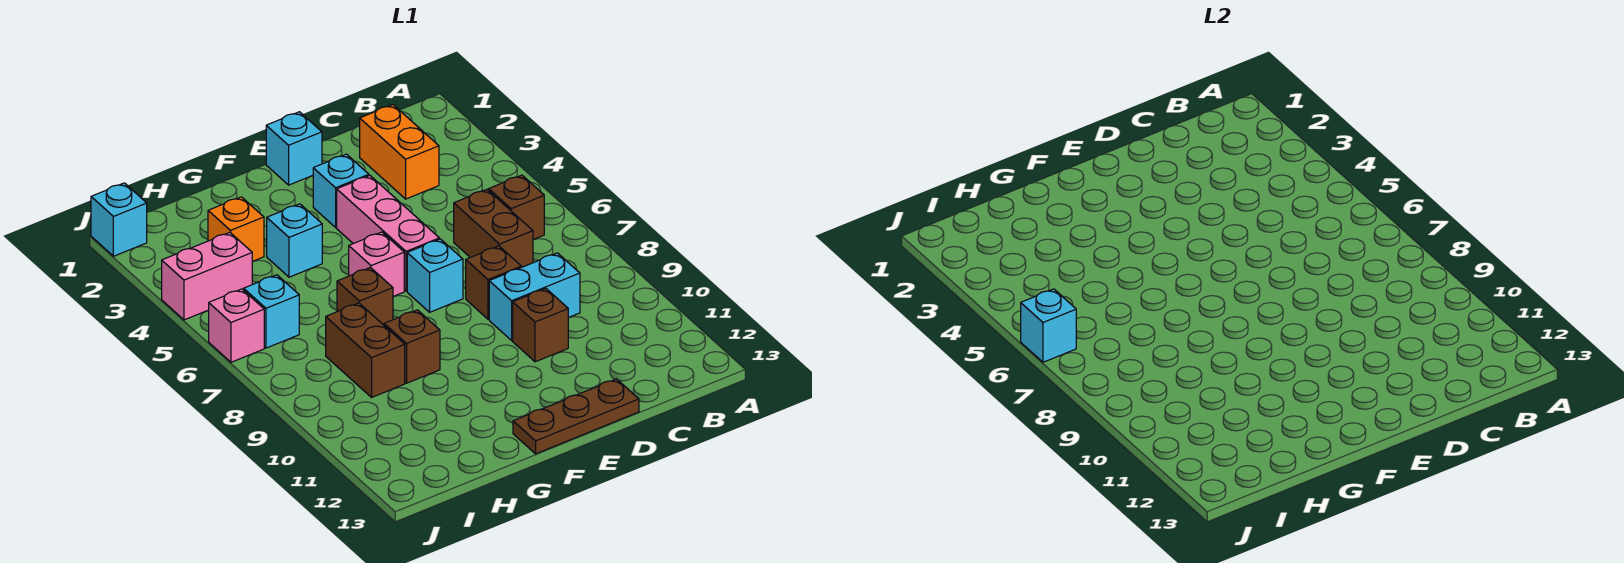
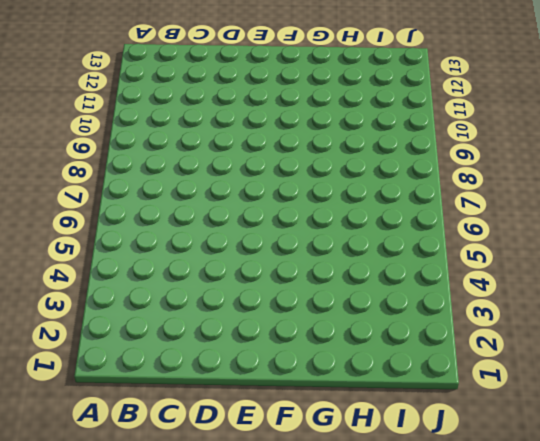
none -> brown 1x1 brick [489,175,544,240]
none -> orange 1x2 brick [360,105,439,199]
none -> brown 1x2 brick [454,189,533,267]

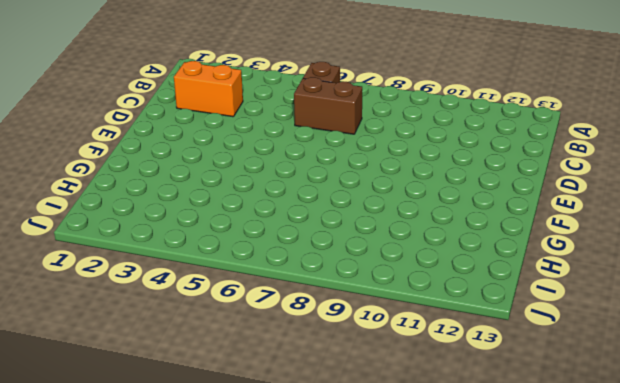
none -> cyan 1x2 brick [489,253,580,340]
none -> brown 1x1 brick [466,246,521,319]
none -> brown 1x1 brick [513,289,568,362]

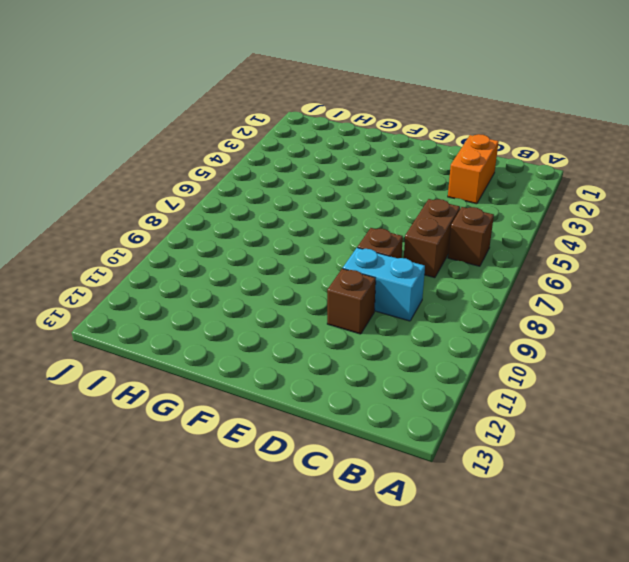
none -> brown 1x3 plate [513,379,639,454]
none -> cyan 1x1 brick [266,112,322,185]
none -> cyan 1x1 brick [313,154,369,227]

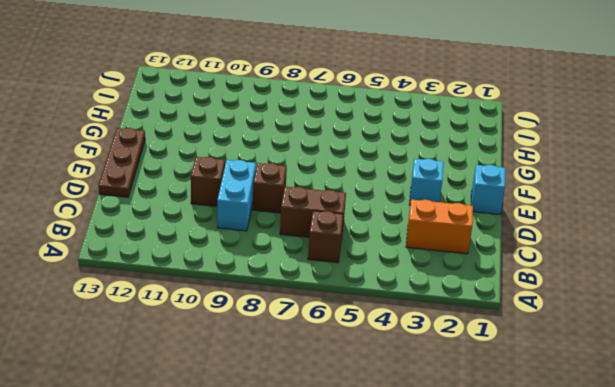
none -> pink 1x3 brick [337,176,439,291]
none -> cyan 1x1 brick [407,239,463,312]
none -> pink 1x1 brick [349,232,404,297]

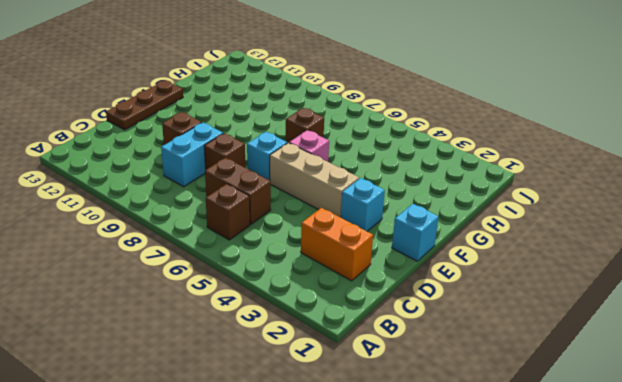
tan 1x3 brick [270,143,359,217] -> pink 1x3 brick [337,176,439,291]
none -> cyan 1x1 brick [267,204,322,277]
none -> brown 1x1 brick [384,310,440,383]
none -> orange 1x1 brick [208,197,264,261]

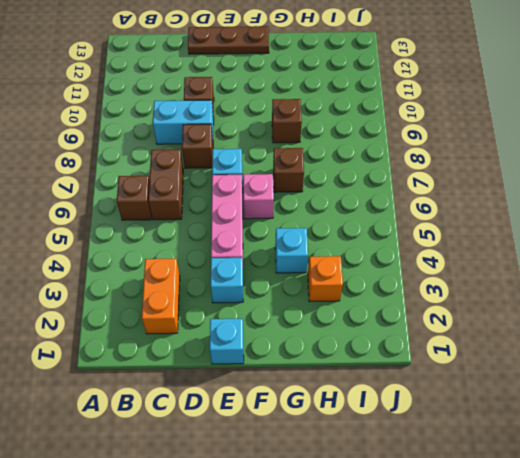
none -> brown 1x2 brick [326,303,405,397]
none -> pink 1x2 brick [162,232,253,320]
none -> cyan 1x1 brick [244,275,299,348]

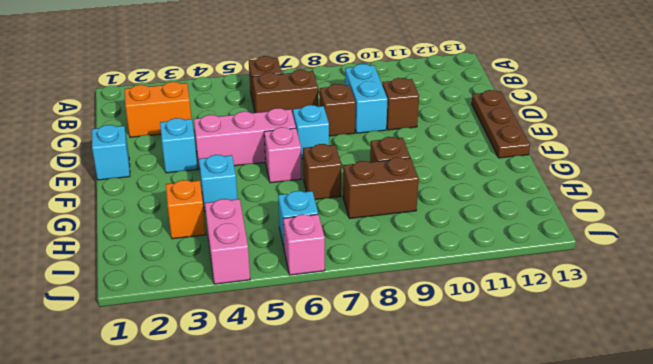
none -> cyan 1x1 brick [91,183,147,256]
none -> cyan 1x1 brick [1021,289,1076,362]

